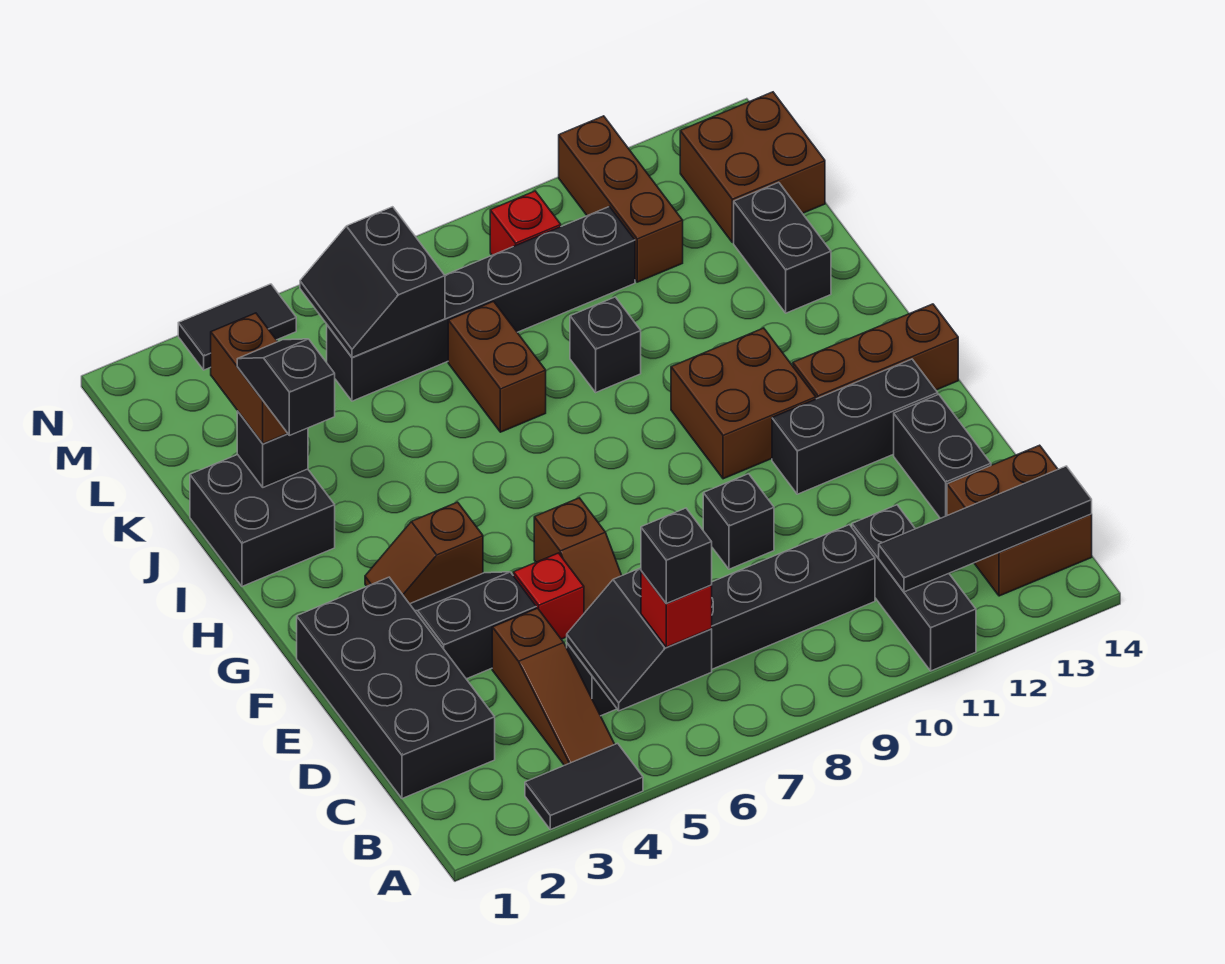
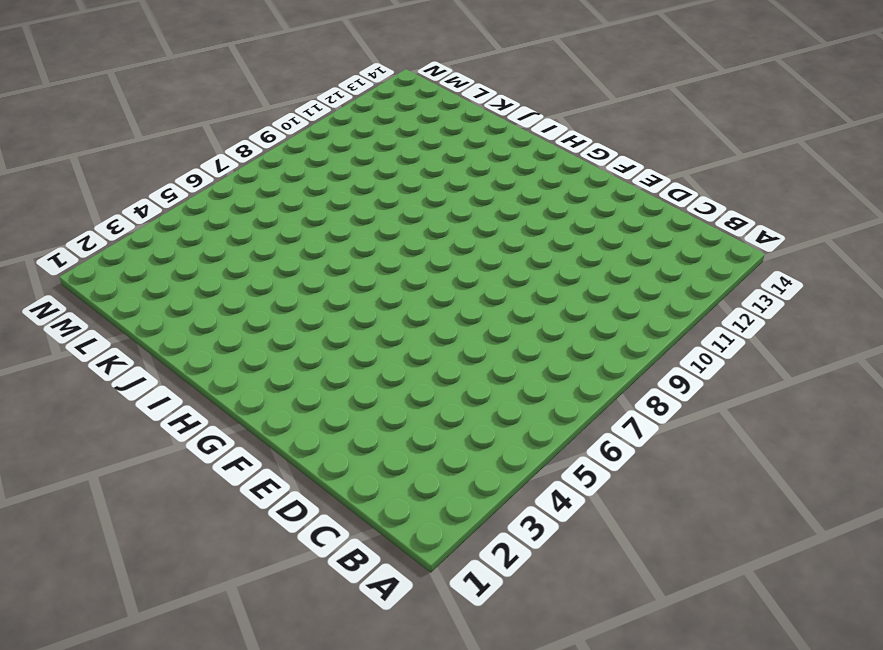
none -> black 1x2 tile [525,743,643,830]
none -> black 1x3 brick [852,505,976,671]
none -> brown 1x3 slope [492,608,615,765]
none -> brown 2x2 brick [947,445,1092,596]

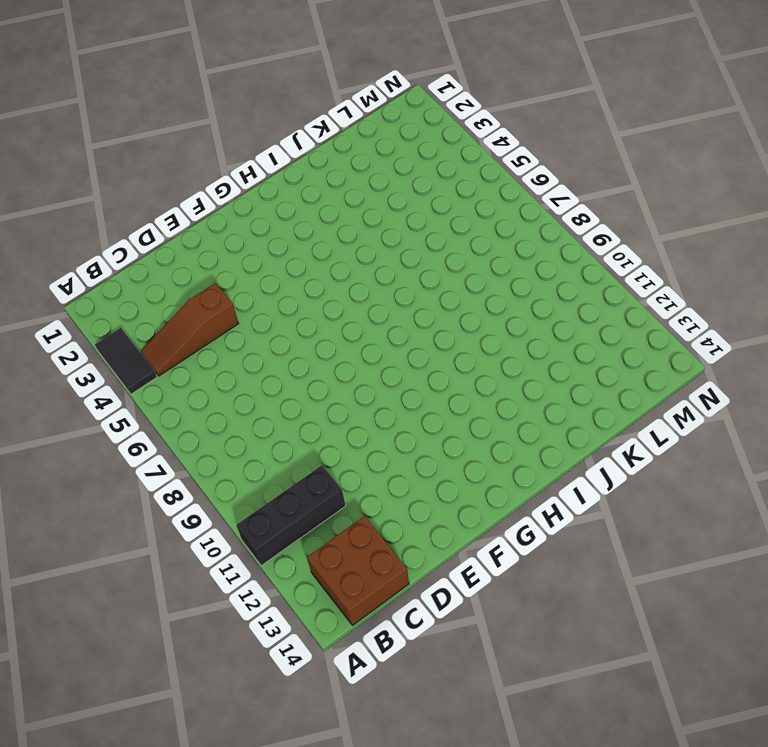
none -> black 2x4 brick [297,577,495,799]
none -> black 1x6 brick [567,525,875,716]
none -> black 1x2 brick [894,394,991,518]
none -> black 2x2 slope [410,572,536,679]

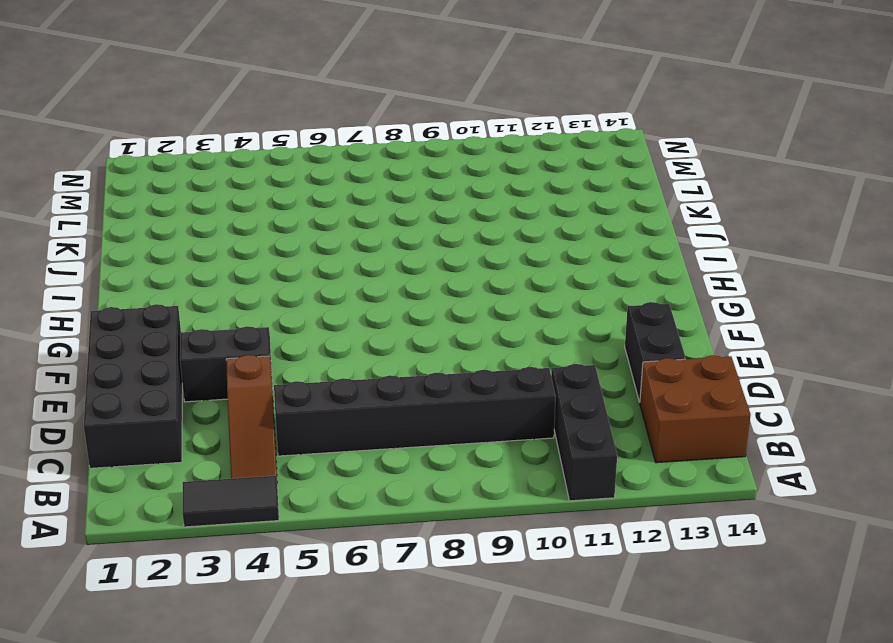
none -> red 1x1 brick [513,553,584,639]
none -> brown 1x2 slope [534,498,622,613]
none -> black 1x1 brick [703,474,774,569]
none -> black 1x3 brick [772,359,938,494]

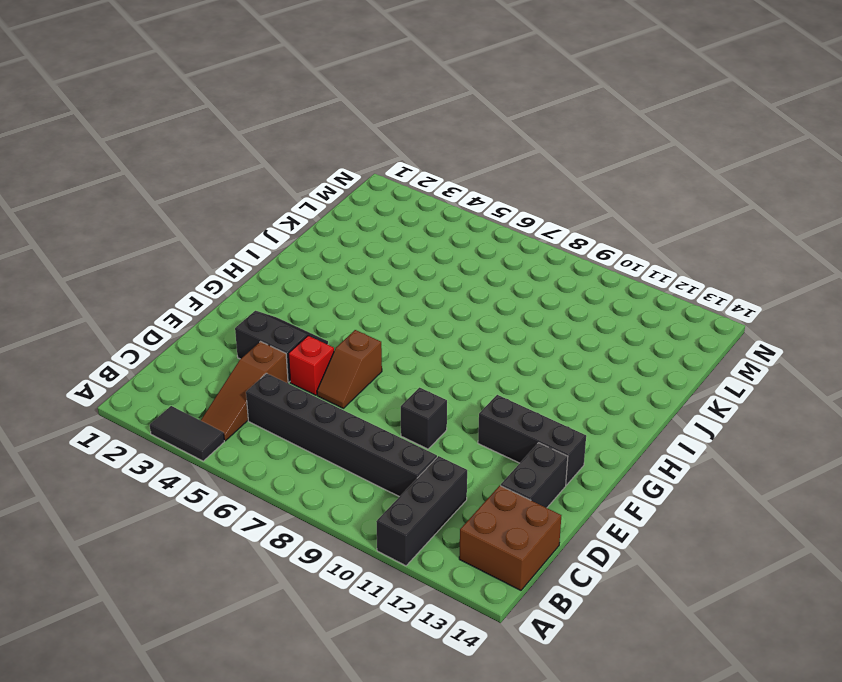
none -> black 2x4 brick [297,577,495,799]
none -> brown 1x2 slope [365,502,483,604]
none -> brown 2x2 brick [671,328,816,479]
none -> brown 1x3 brick [793,304,958,399]

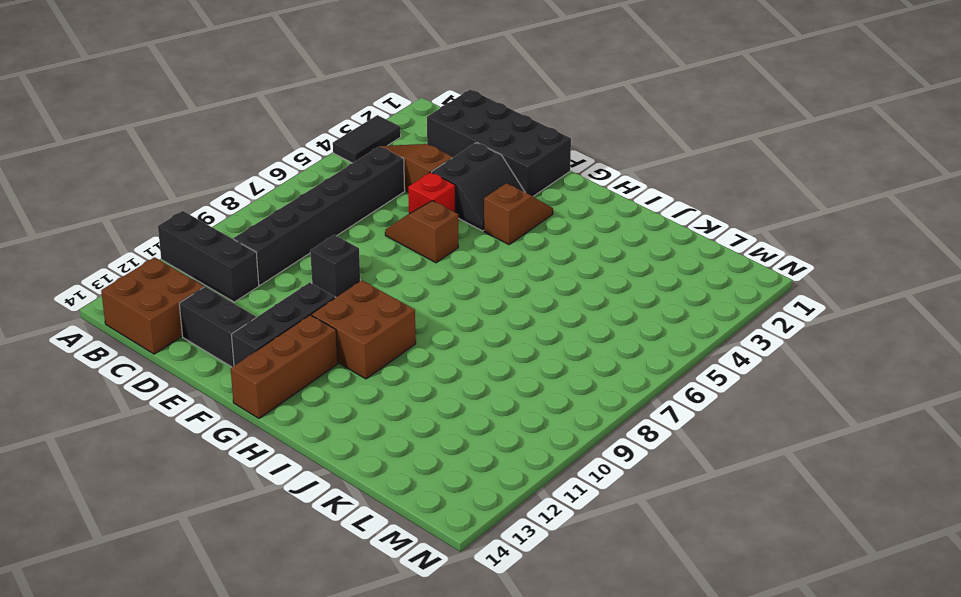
none -> black 2x2 brick [190,455,335,586]
none -> brown 1x2 brick [448,301,546,432]
none -> black 1x1 brick [570,297,641,392]
none -> black 1x2 brick [734,182,831,313]

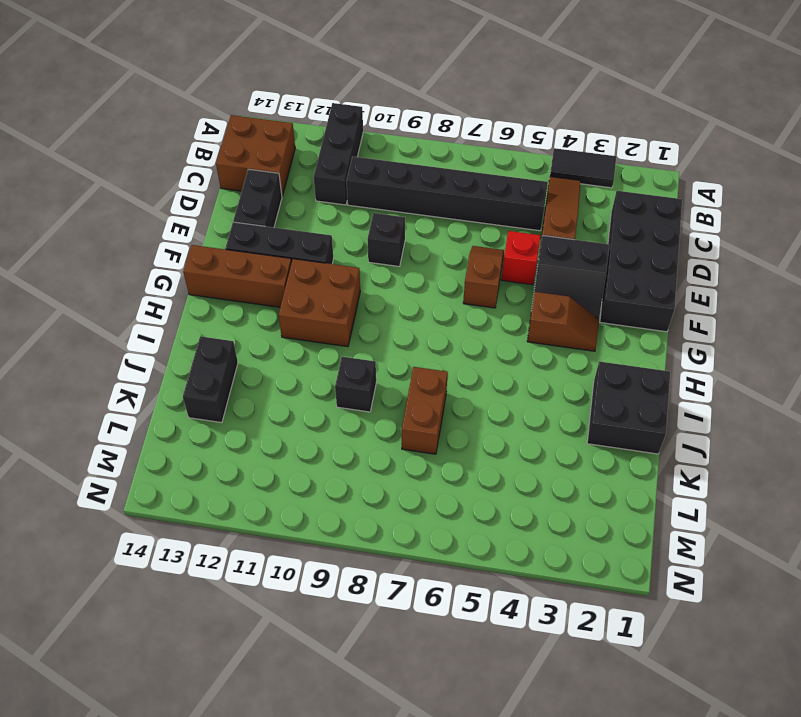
none -> black 1x6 brick [327,207,635,401]
none -> brown 1x3 brick [559,116,683,282]
none -> brown 2x2 brick [680,92,825,243]
none -> red 1x1 brick [490,191,561,255]

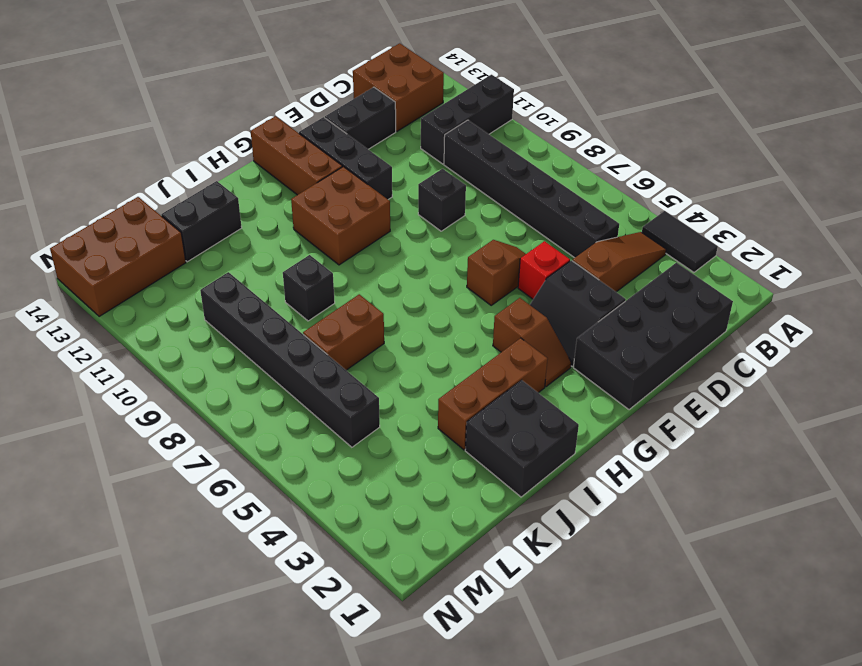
brown 1x3 brick [438,338,548,450] -> brown 1x3 brick moved to [559,116,683,282]
brown 2x3 brick [50,197,186,317] -> brown 2x2 brick [680,92,825,243]
none -> red 1x1 brick [490,191,561,255]
none -> black 1x2 tile [178,284,296,370]
none -> black 2x2 slope [567,568,712,711]
none -> black 1x4 tile [879,466,1092,592]

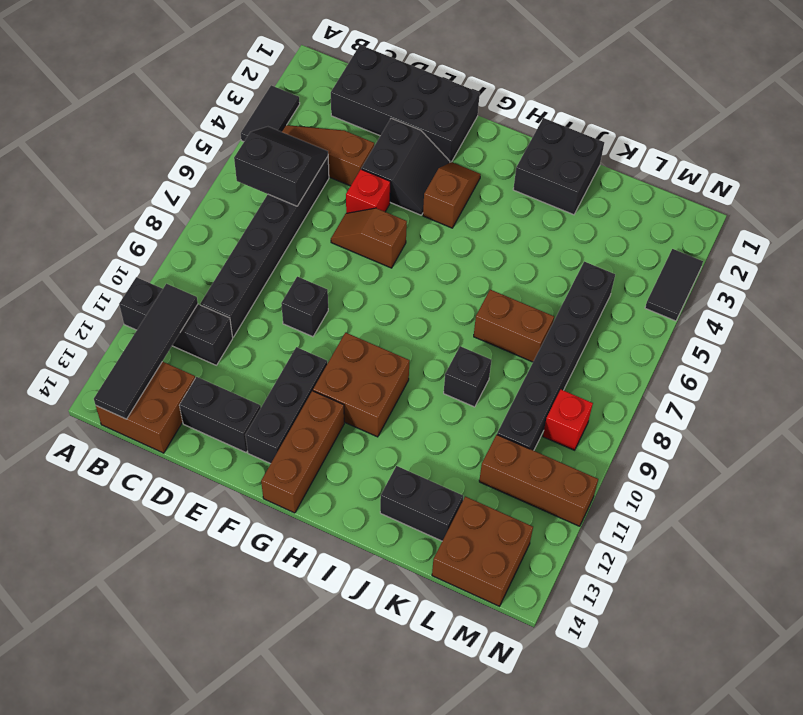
none -> black 1x1 brick [237,411,308,487]
none -> black 2x2 slope [300,207,445,357]
none -> red 1x1 brick [641,571,712,647]
none -> brown 1x2 brick [211,313,288,444]

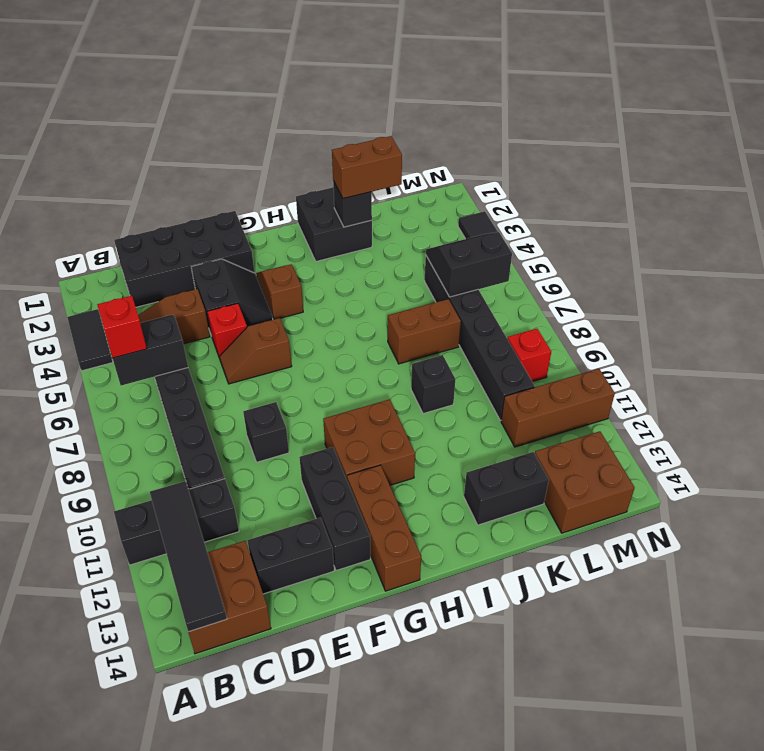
none -> black 1x1 brick [641,508,712,604]
none -> black 1x2 slope [237,339,335,435]

